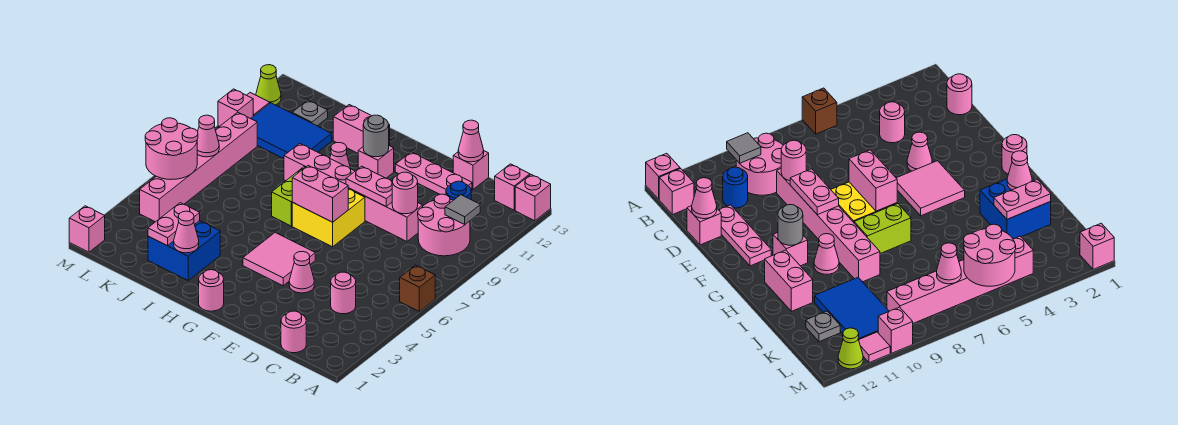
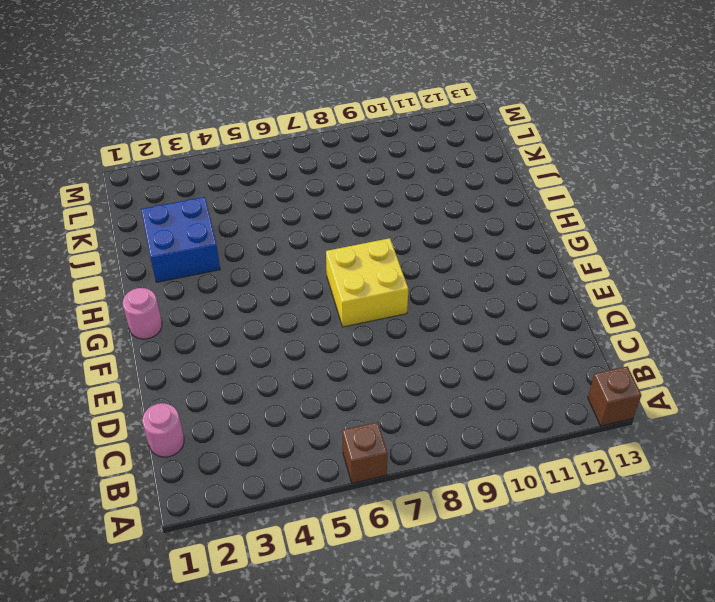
brown 1x1 brick [588,366,641,426] -> pink 1x1 brick [515,175,551,221]
none -> pink 2x2 round brick [418,194,470,256]
none -> pink 1x1 brick [495,164,530,210]
none -> pink 1x1 round brick [331,272,356,314]
none -> blue 1x1 round brick [446,181,471,200]

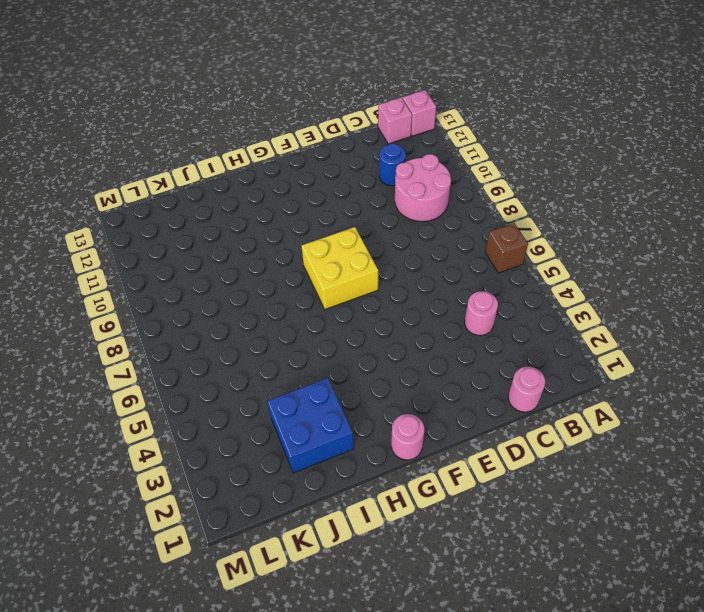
none -> pink 1x6 brick [284,143,423,242]
none -> pink 1x3 plate [395,152,472,195]
none -> pink 1x1 brick [453,151,489,190]
none -> pink 1x1 cone [289,252,314,293]

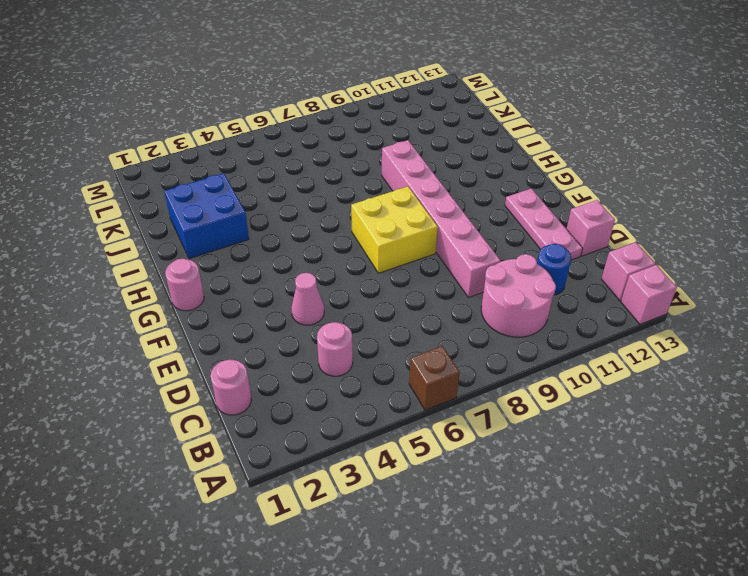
none -> pink 2x2 tile [243,233,315,286]
none -> pink 1x1 brick [358,146,394,178]
none -> lime 1x2 brick [272,167,305,226]
none -> pink 1x1 cone [330,143,350,168]

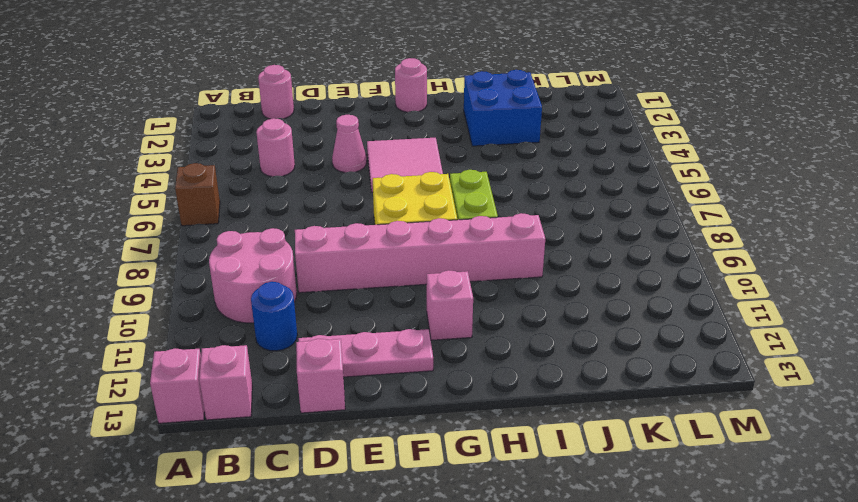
none -> pink 1x1 cone [330,143,350,168]
none -> pink 1x2 brick [333,105,390,153]
none -> blue 2x3 tile [251,103,332,159]
none -> grey 1x1 plate [292,100,328,126]

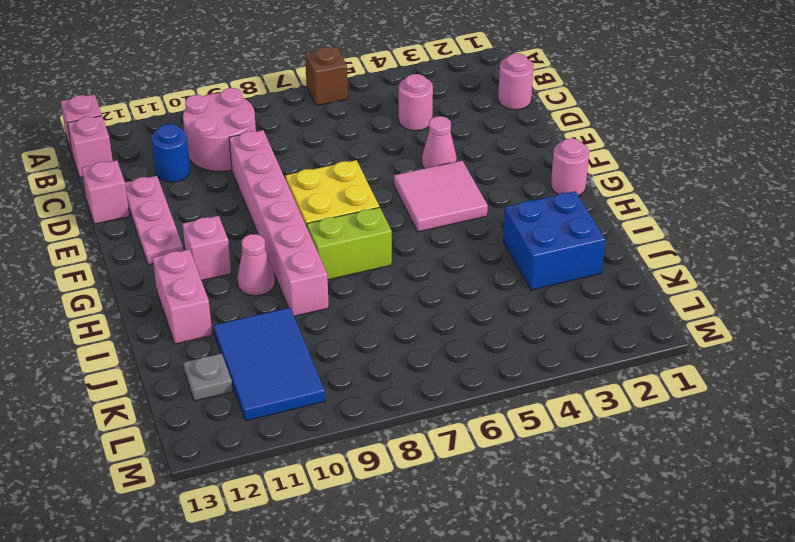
none -> pink 1x6 brick [140,112,257,222]
none -> pink 1x1 brick [69,206,105,252]
none -> pink 1x1 brick [218,89,253,126]
none -> pink 1x1 tile [247,93,270,116]

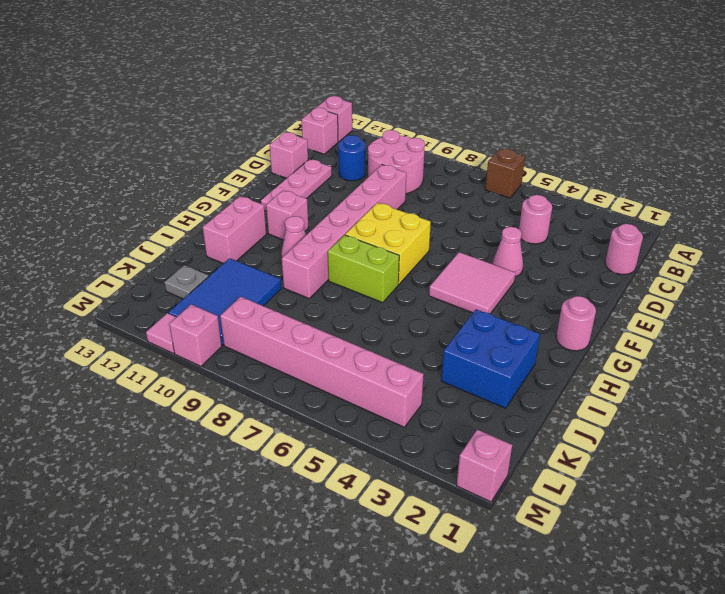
none -> lime 1x1 cone [256,65,281,105]
none -> grey 1x1 tile [445,195,480,224]
none -> pink 1x1 round brick [392,172,418,214]
none -> pink 1x1 cone [458,120,484,162]

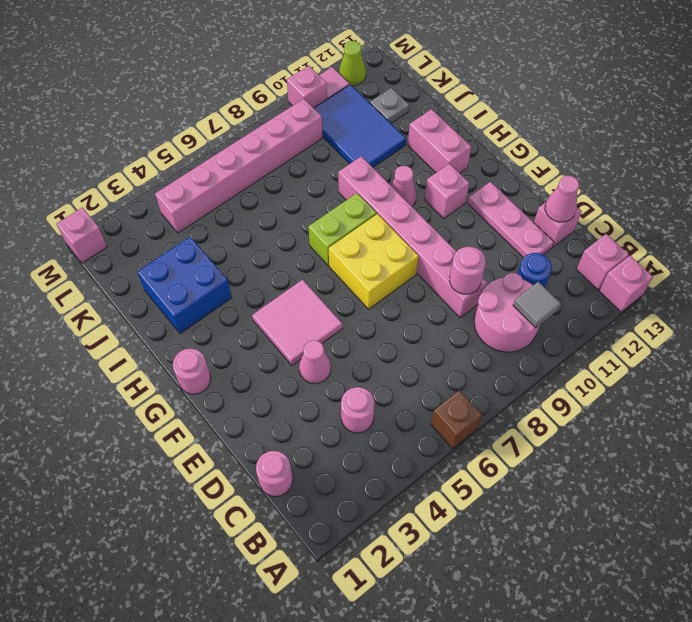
none -> pink 1x2 plate [346,166,392,206]
none -> pink 1x2 brick [292,166,348,222]
none -> grey 1x1 round brick [363,115,389,157]
none -> pink 1x1 cone [174,211,199,253]

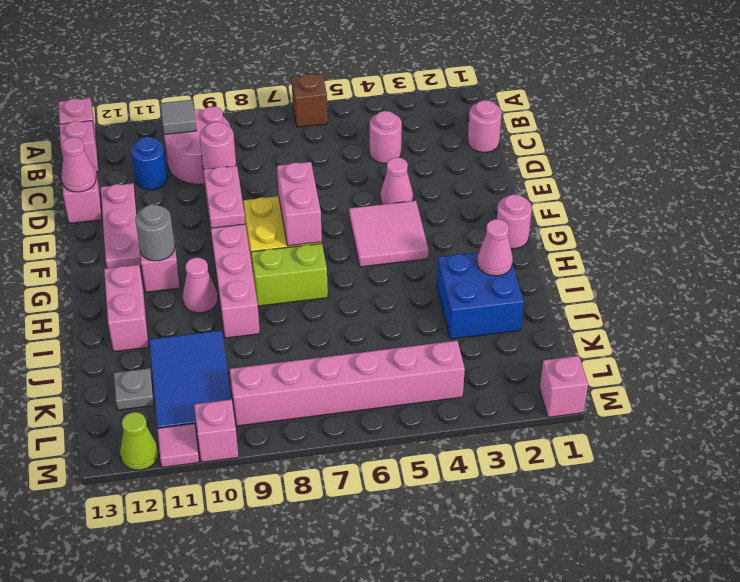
none -> pink 1x2 plate [148,203,200,246]
none -> pink 2x2 round brick [145,118,198,180]
none -> pink 1x1 cone [197,115,219,157]

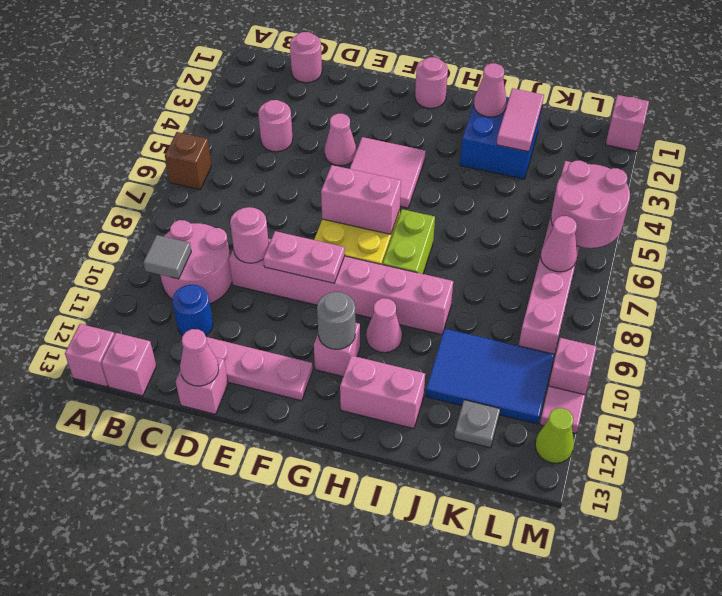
pink 1x2 tile [497,88,544,152] -> pink 1x2 plate [148,203,200,246]

